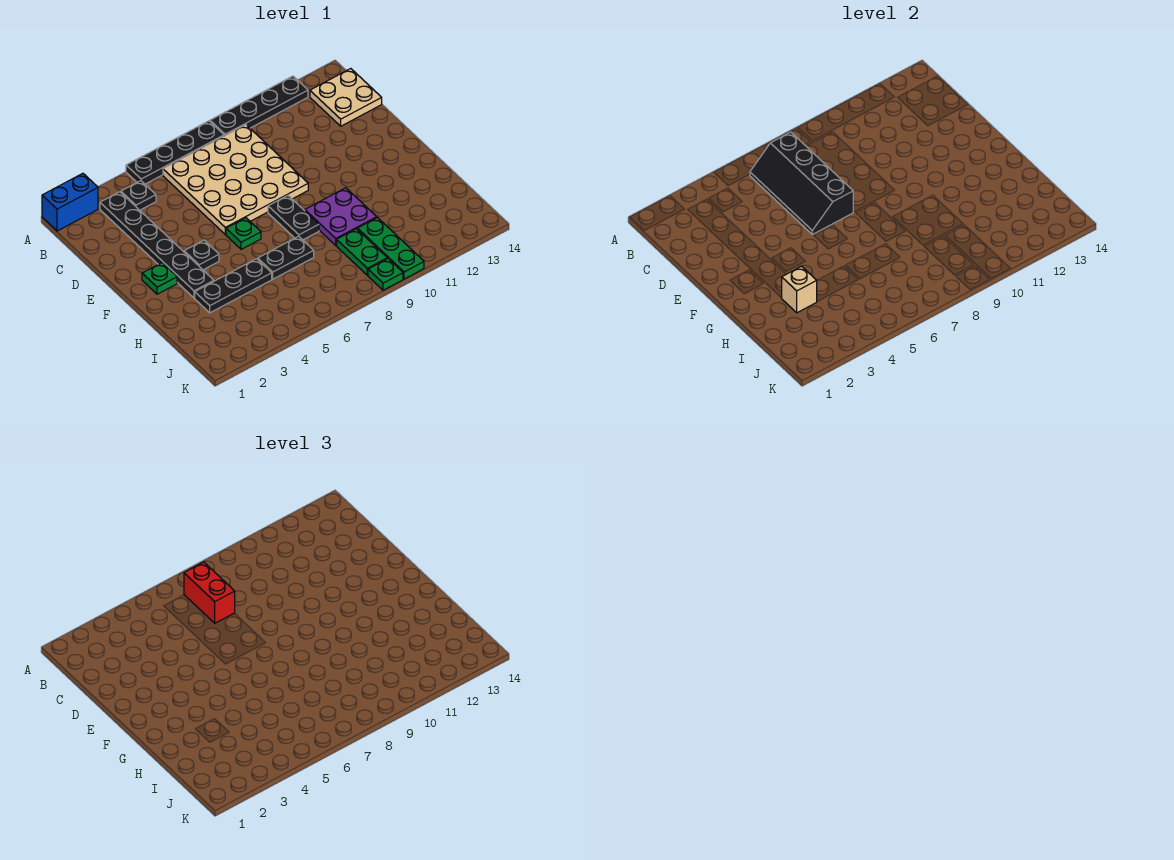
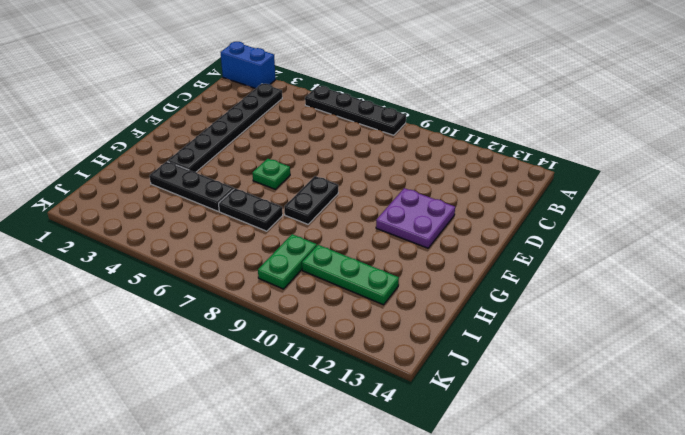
purple 2x2 plate [376,188,455,248] -> purple 2x2 plate moved to [305,188,377,245]
green 1x3 plate [302,245,399,305] -> green 1x3 plate turned to [358,218,424,279]
none -> black 1x4 plate [210,76,308,136]
none -> black 1x1 plate [121,181,156,210]
none -> tan 4x4 plate [163,125,308,234]

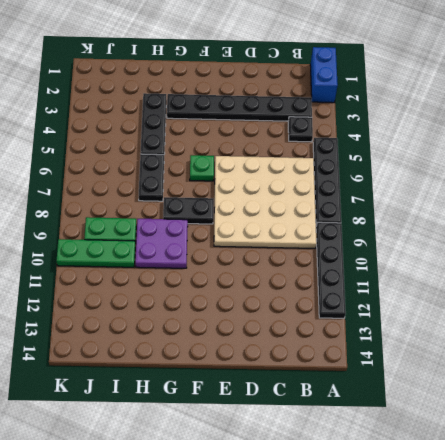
none -> tan 2x2 plate [310,69,382,126]
none -> green 1x1 plate [142,263,177,294]
none -> black 1x1 plate [184,240,219,270]

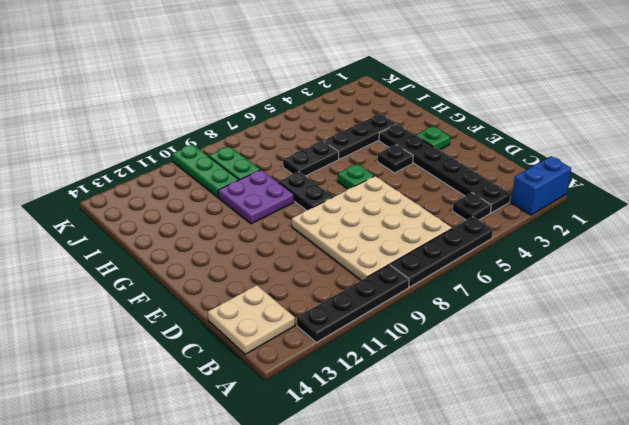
none -> green 1x1 plate [368,259,403,290]
none -> black 2x4 slope [750,132,853,234]
none -> tan 1x1 brick [781,266,817,313]

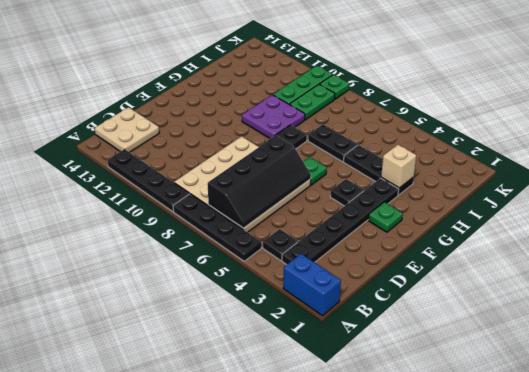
none -> red 1x2 brick [184,562,235,623]

